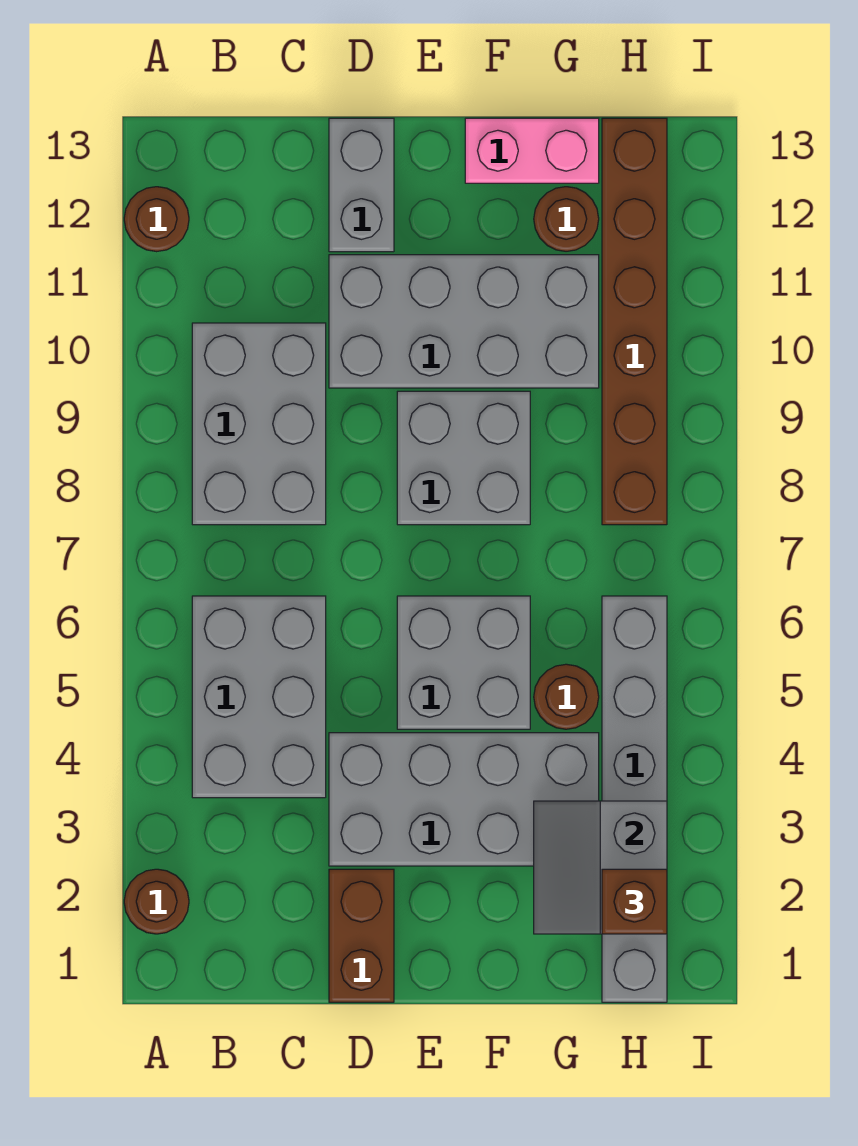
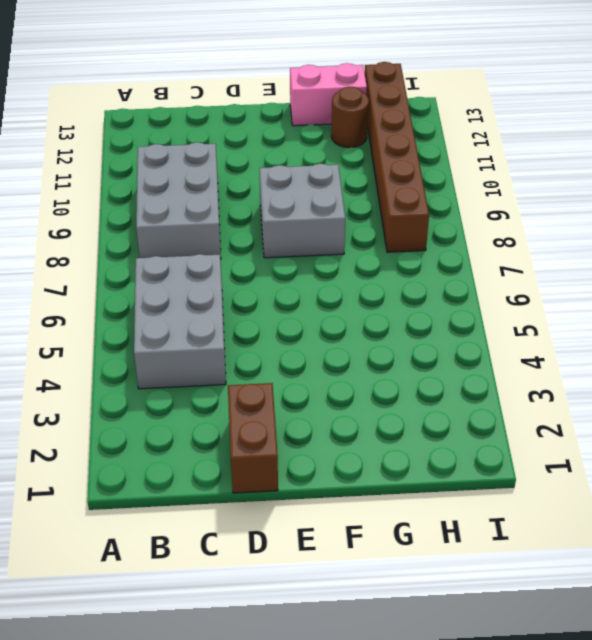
none -> brown 1x1 round brick [124,869,189,934]
none -> brown 1x1 round brick [124,187,189,252]
none -> grey 2x4 brick [329,733,599,866]

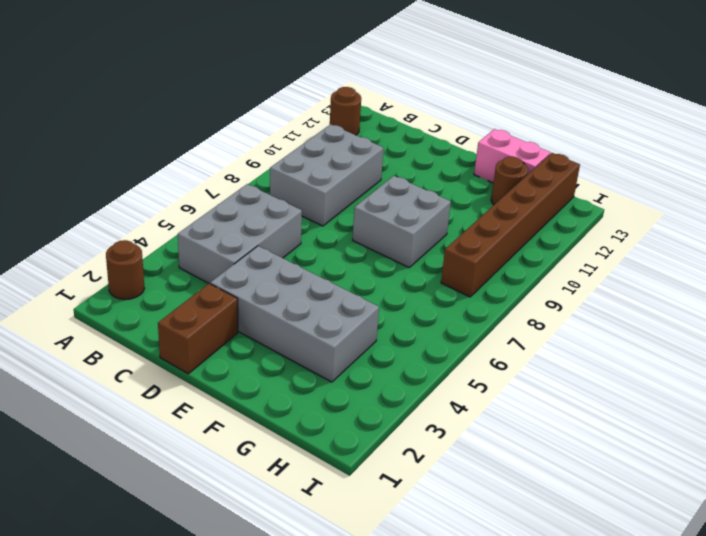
none -> grey 2x4 brick [329,255,599,388]
none -> grey 1x2 brick [329,118,394,252]
none -> grey 2x2 brick [397,596,530,729]

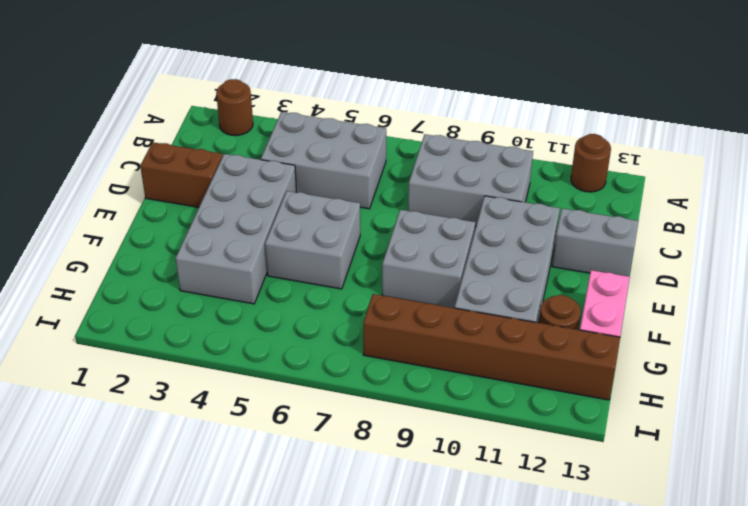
none -> brown 1x1 round brick [534,664,599,729]
none -> grey 1x6 brick [602,596,667,1002]
none -> grey 2x2 slope [534,801,667,934]

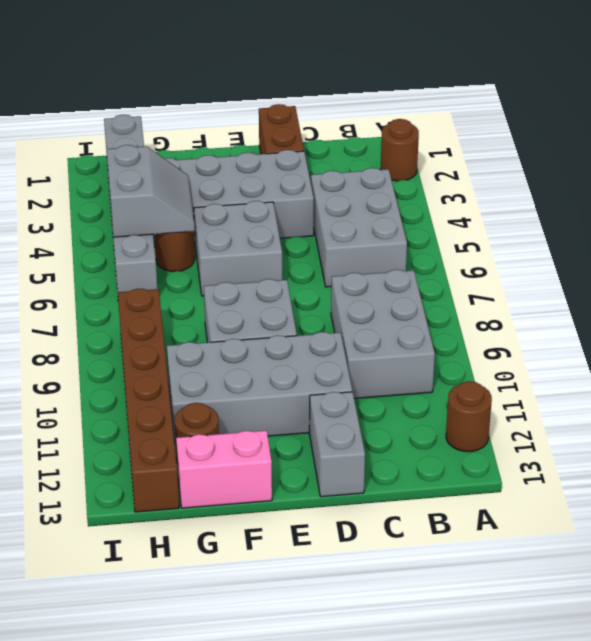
grey 2x2 slope [106,145,195,237] -> grey 2x2 slope moved to [534,801,667,934]
none -> brown 1x1 brick [602,869,667,934]

